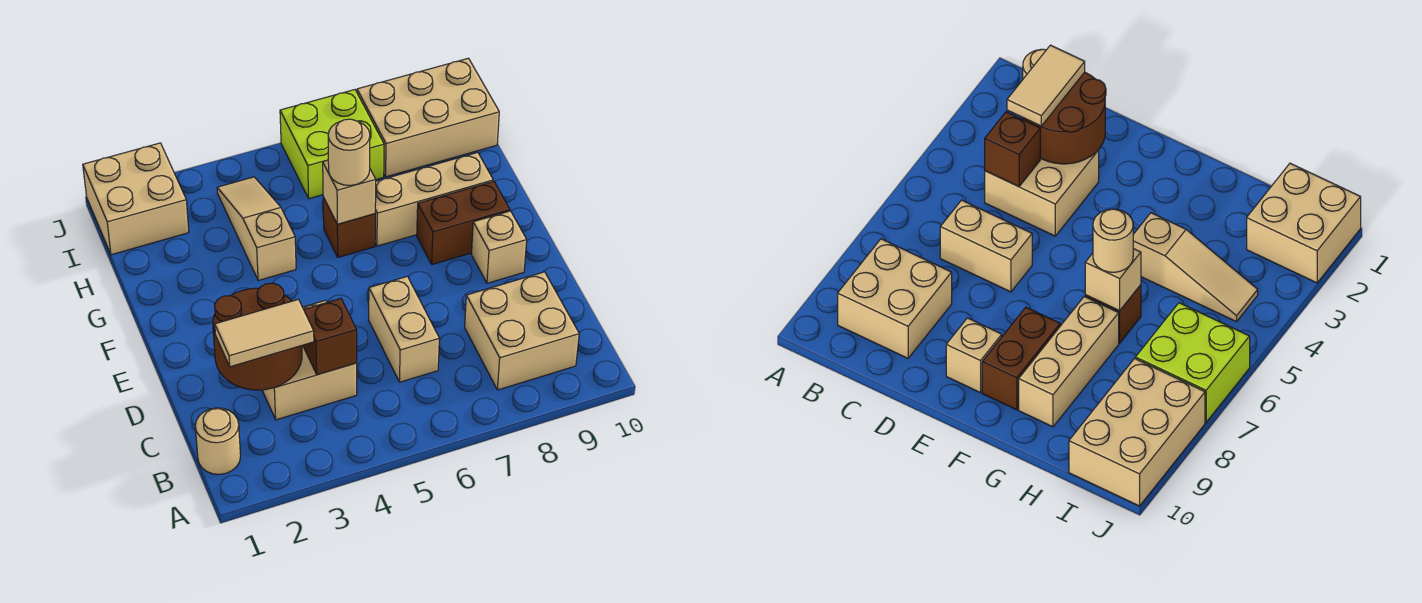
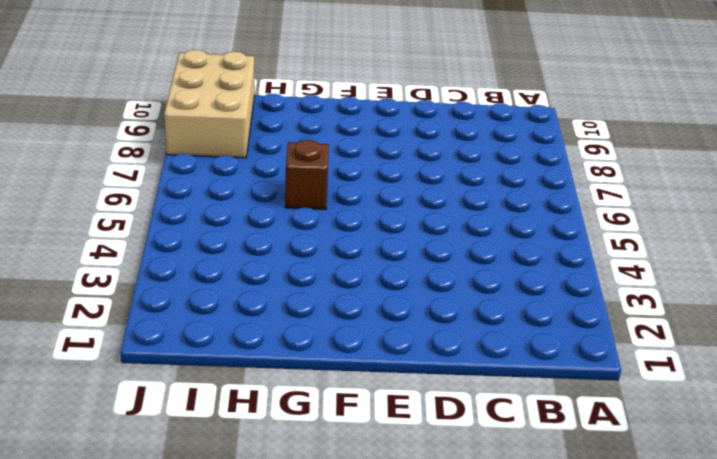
none -> tan 1x1 round brick [195,408,241,474]
none -> tan 2x2 brick [465,272,579,390]
none -> tan 2x2 brick [262,300,357,420]

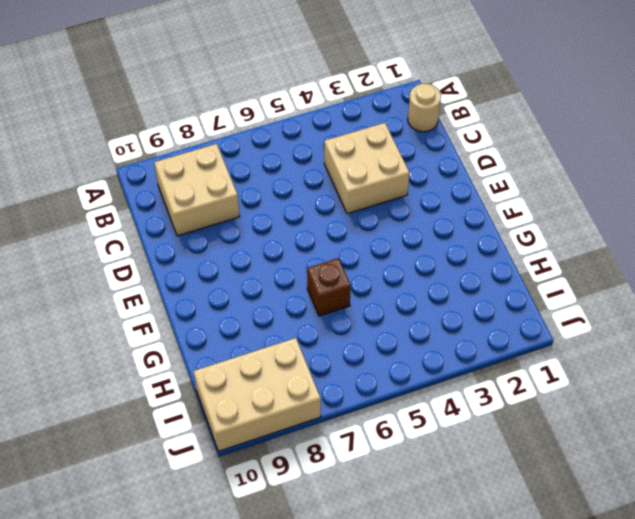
none -> tan 1x2 brick [369,276,439,382]
none -> tan 1x1 brick [472,211,527,283]
none -> brown 1x2 brick [417,181,510,265]

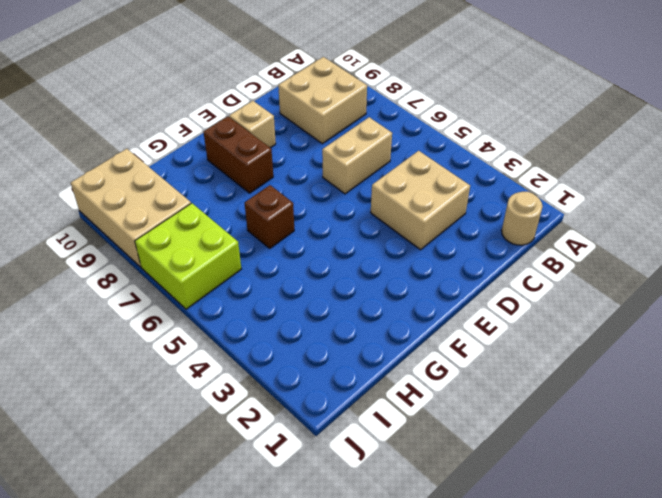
none -> tan 1x3 slope [217,177,296,281]
none -> tan 1x3 brick [375,152,493,246]
none -> tan 2x2 brick [83,143,189,255]

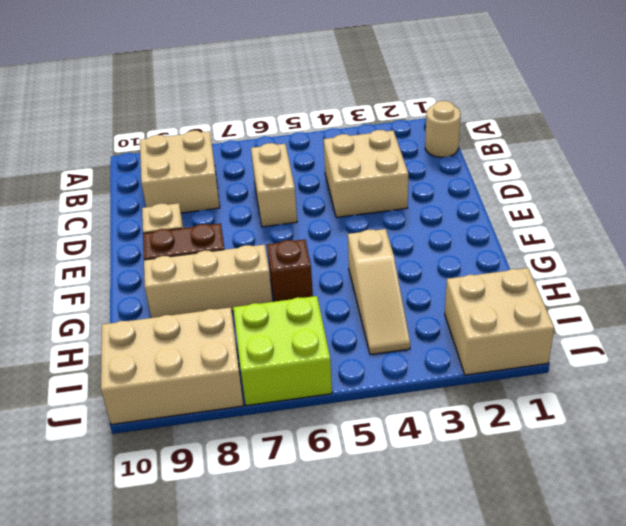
none -> brown 2x2 round brick [213,283,302,390]
none -> brown 1x1 brick [303,299,357,375]
none -> tan 1x1 brick [323,160,376,224]

